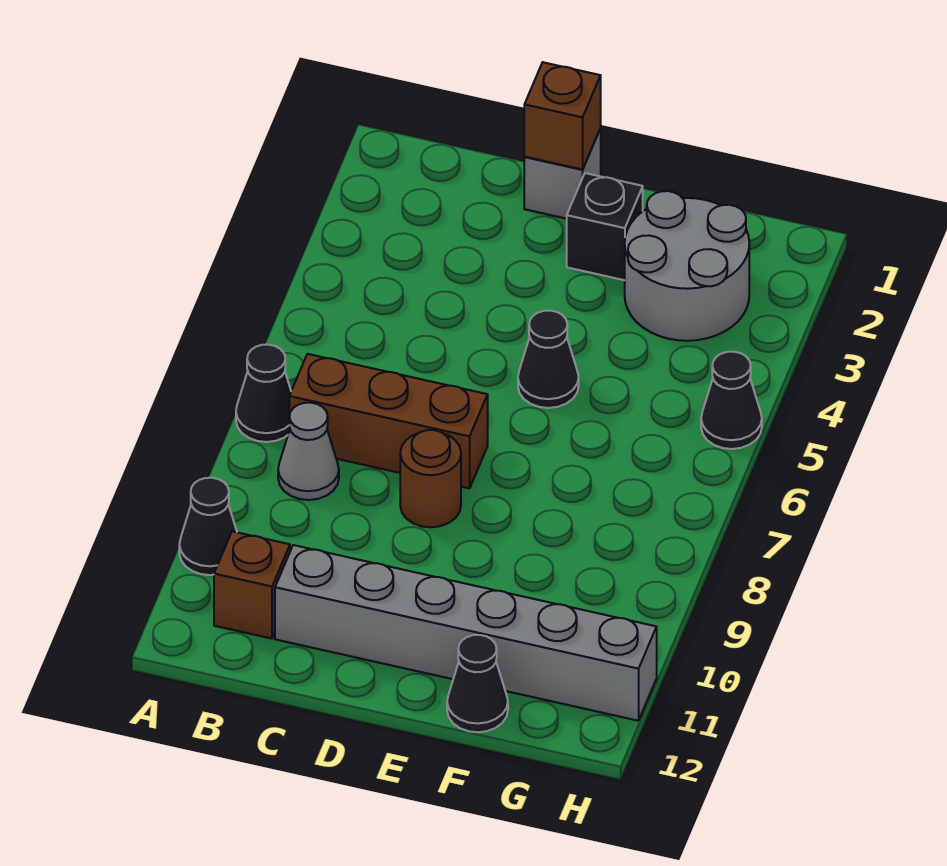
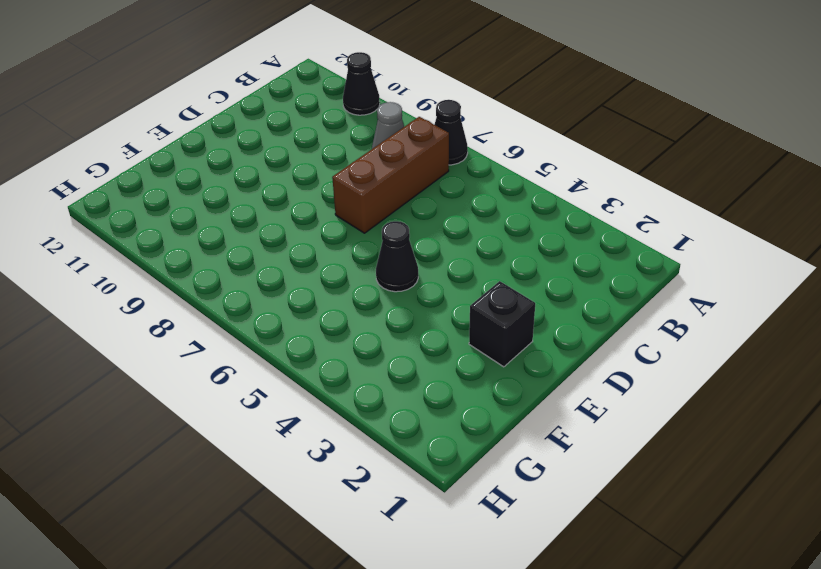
none -> brown 1x1 brick [214,531,290,639]
none -> grey 1x6 brick [275,545,657,721]
none -> grey 1x1 brick [524,128,601,219]

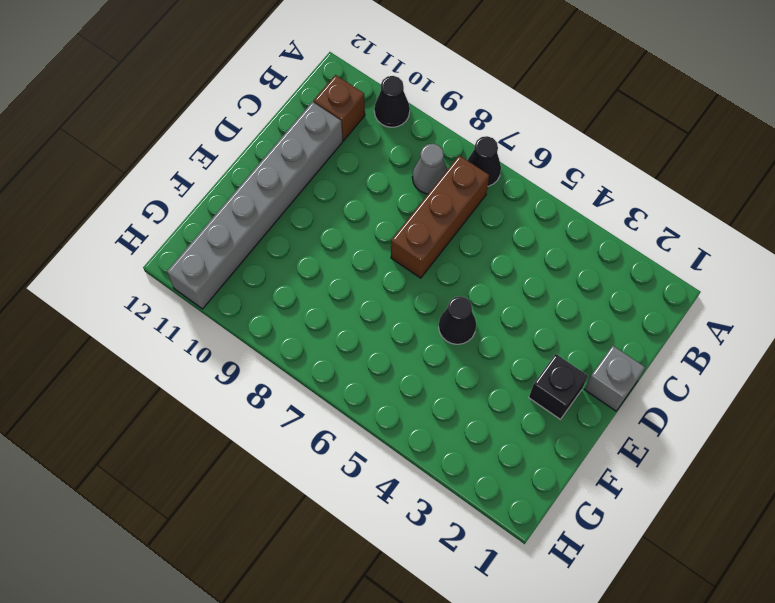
none -> brown 1x1 round brick [400,430,461,527]
none -> grey 2x2 round brick [625,191,749,341]
none -> black 1x1 cone [447,635,508,732]

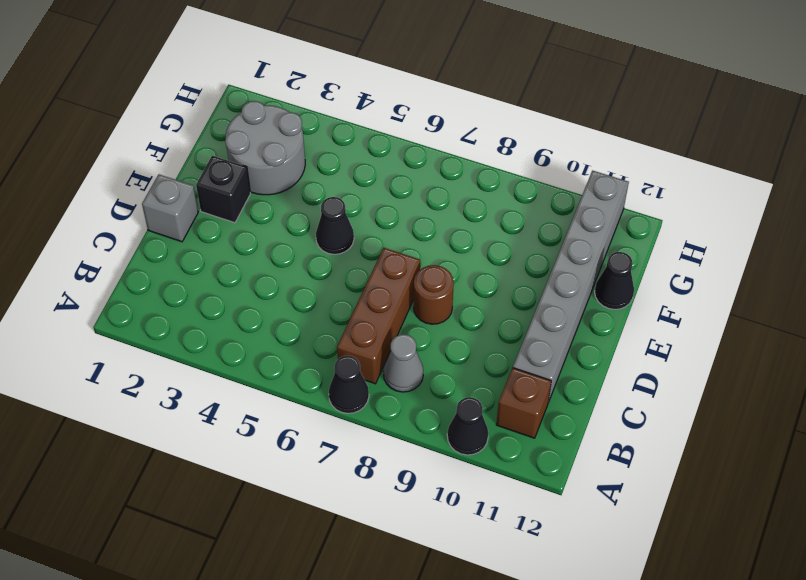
none -> black 1x1 cone [701,352,762,449]
none -> brown 1x1 brick [524,62,601,169]

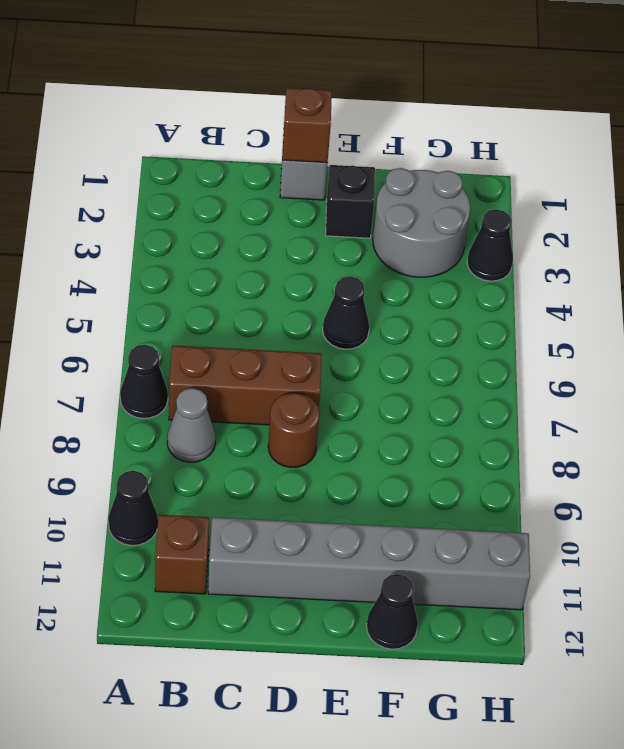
black 1x1 cone [467,209,513,281] -> black 1x1 cone moved to [701,352,762,449]

